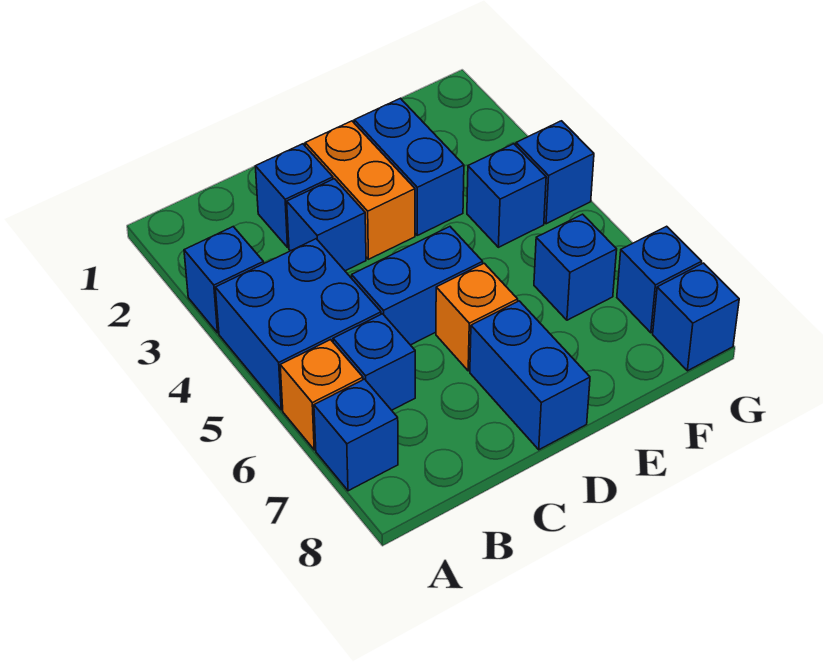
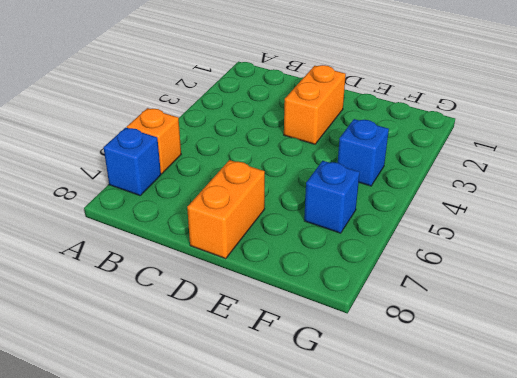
orange 1x2 brick [187,160,265,259] -> blue 1x2 brick [470,301,590,450]
none -> blue 1x1 brick [184,227,264,333]
none -> blue 2x2 brick [215,239,381,410]
none -> blue 1x1 brick [333,314,415,410]

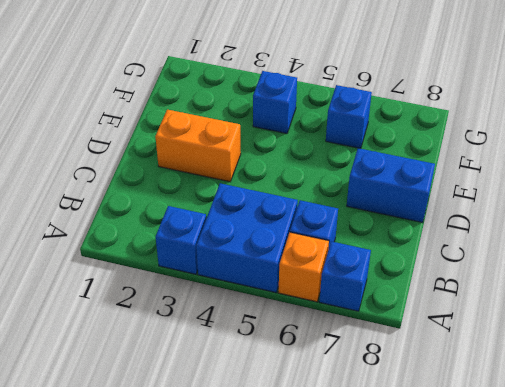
none -> blue 1x1 brick [255,144,333,247]
none -> blue 1x1 brick [287,179,366,271]
none -> blue 1x2 brick [352,227,483,345]

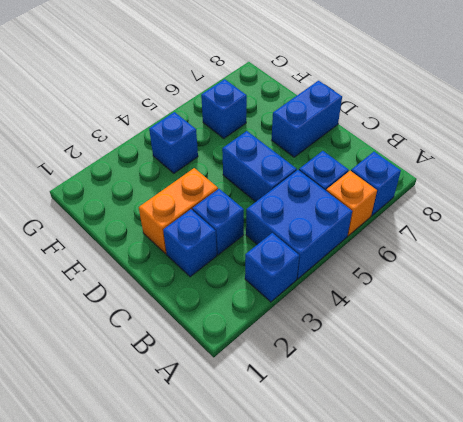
none -> orange 1x1 brick [436,263,518,371]
none -> blue 1x2 brick [354,98,464,235]
none -> blue 1x1 brick [516,121,594,224]

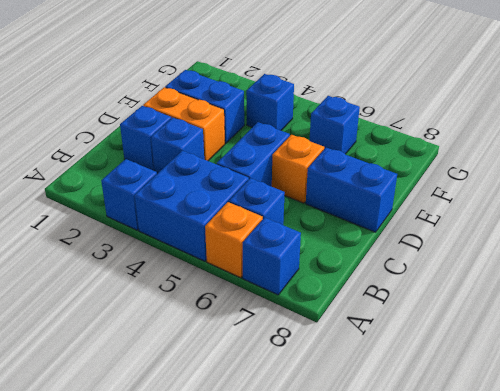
none -> blue 1x1 brick [516,121,594,224]
none -> blue 1x1 brick [617,226,702,333]
none -> blue 1x1 brick [653,263,739,371]

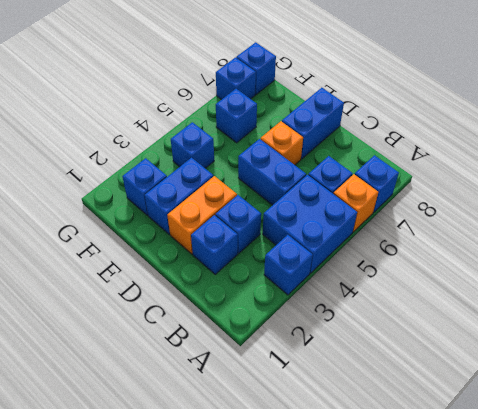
blue 1x1 brick [122,158,167,215] -> blue 1x1 brick moved to [516,121,594,224]

